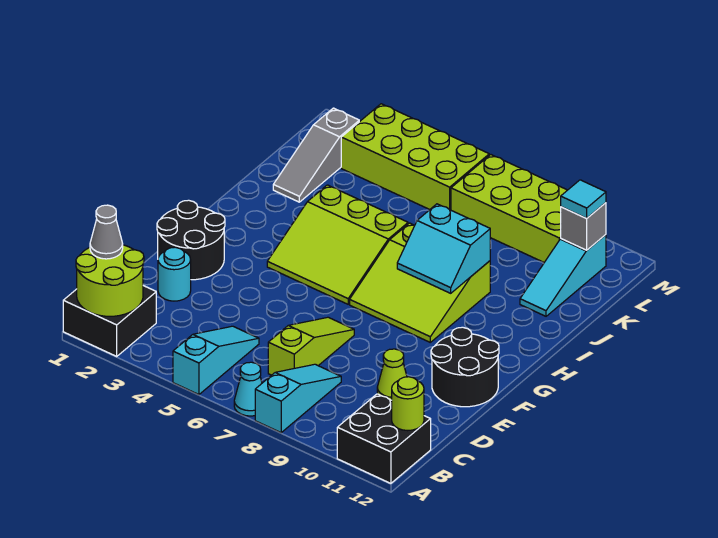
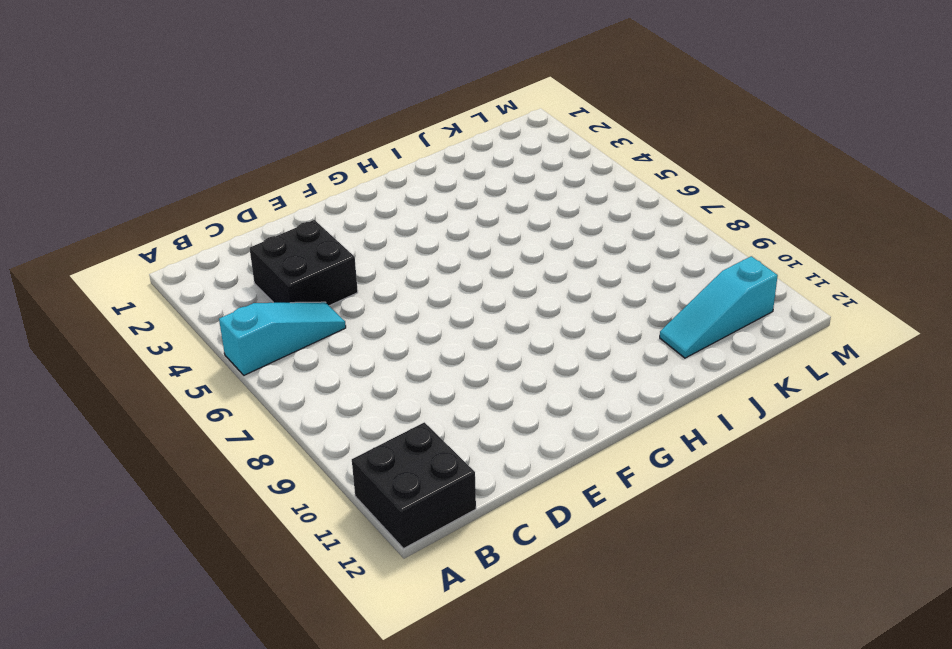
black 2x2 brick [250,220,358,306] -> black 2x2 brick moved to [63,286,156,356]
none -> cyan 1x1 cone [234,362,262,416]
none -> cyan 1x3 slope [255,364,341,433]
none -> lime 1x3 slope [268,317,354,375]

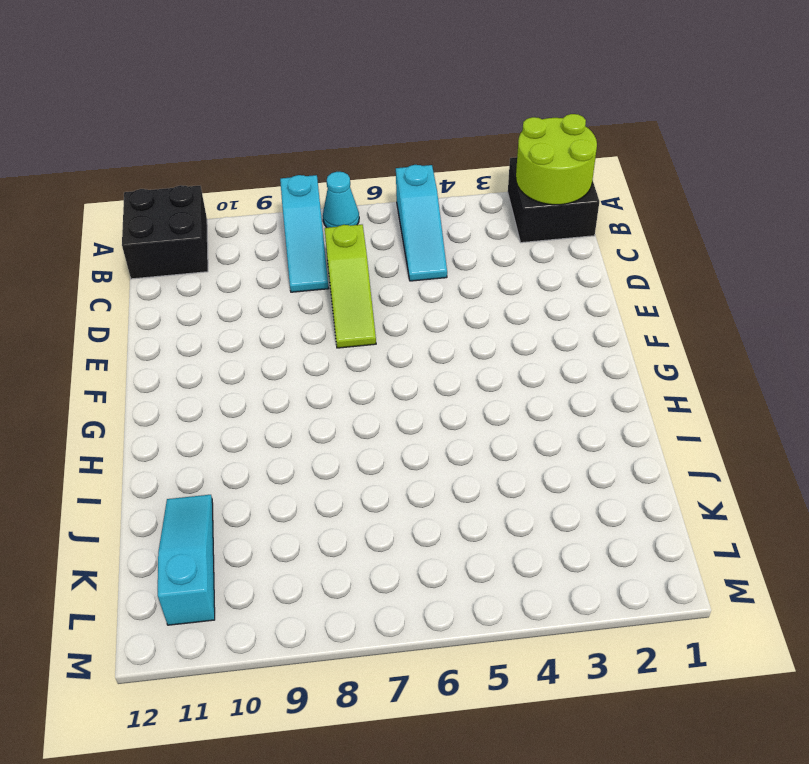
none -> cyan 1x1 round brick [158,247,191,301]
none -> lime 1x1 cone [377,349,407,400]
none -> black 2x2 round brick [157,200,225,280]

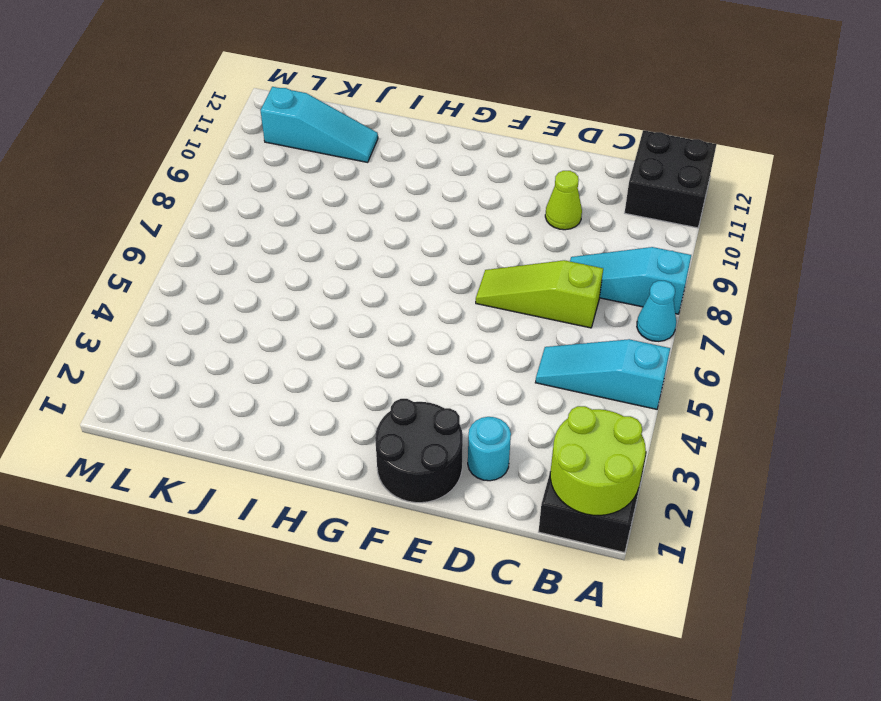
none -> black 2x2 round brick [431,327,499,407]
none -> lime 3x3 slope [267,185,408,304]
none -> lime 3x3 slope [350,223,490,342]

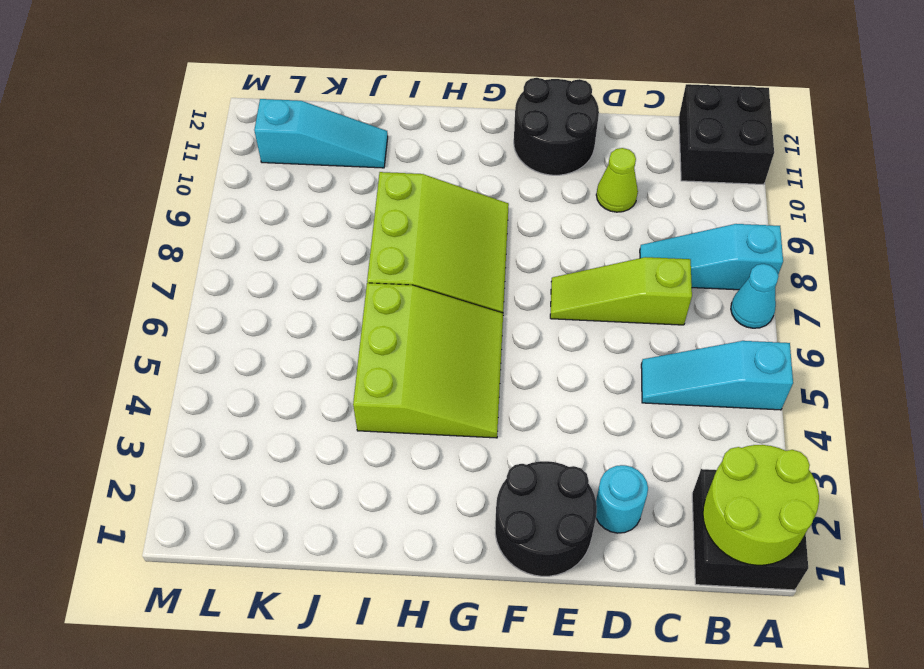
none -> grey 1x3 slope [273,108,359,202]
none -> lime 2x4 brick [341,104,489,210]
none -> lime 2x4 brick [451,155,567,262]

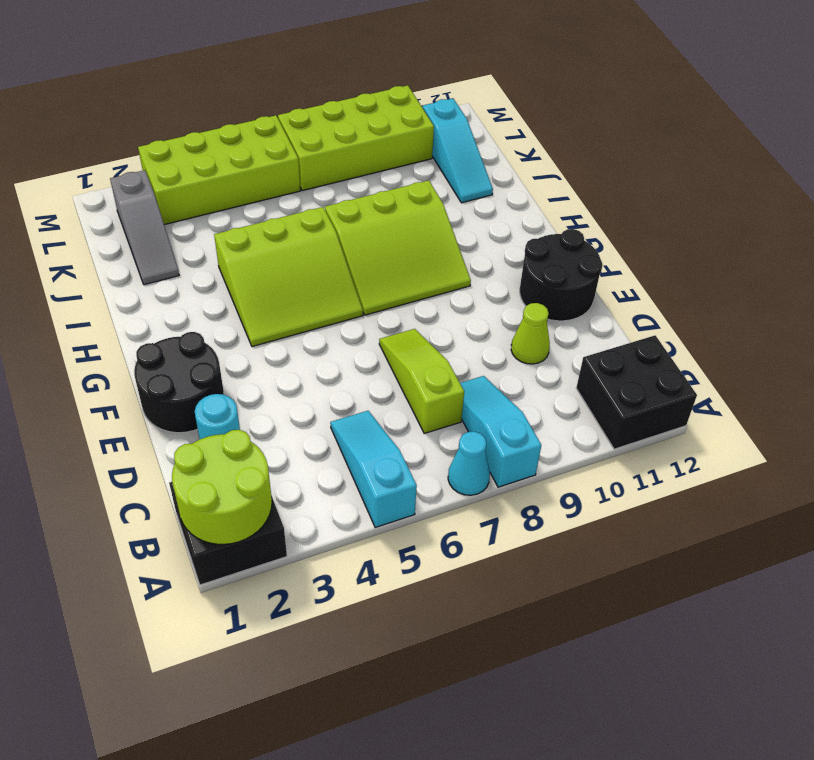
none -> lime 1x1 round brick [392,377,424,431]
none -> cyan 2x2 slope [397,204,490,293]
none -> grey 1x1 brick [561,203,606,250]

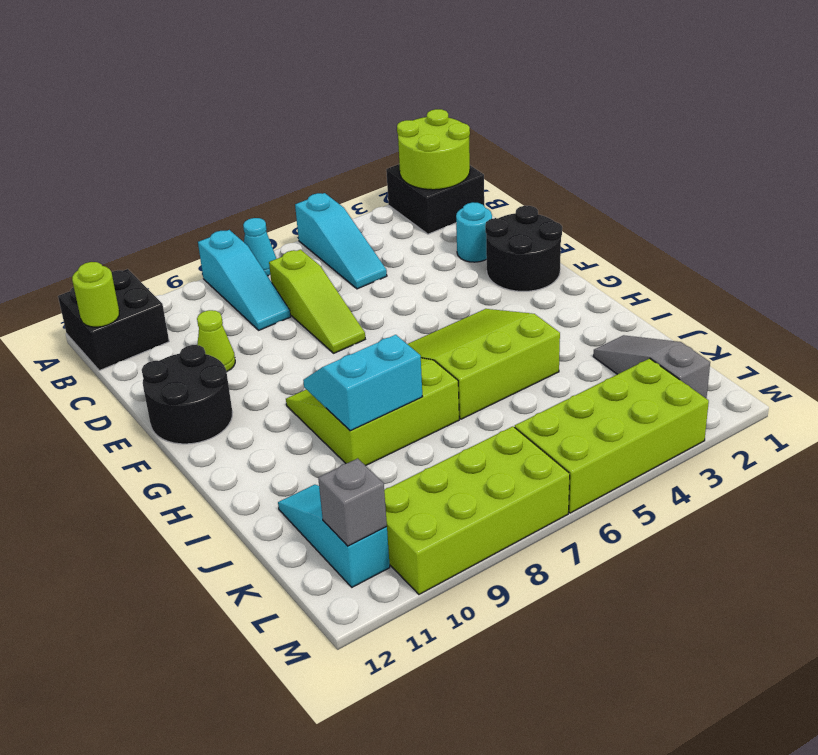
none -> grey 1x1 cone [90,205,123,259]
none -> cyan 1x1 tile [561,180,606,218]

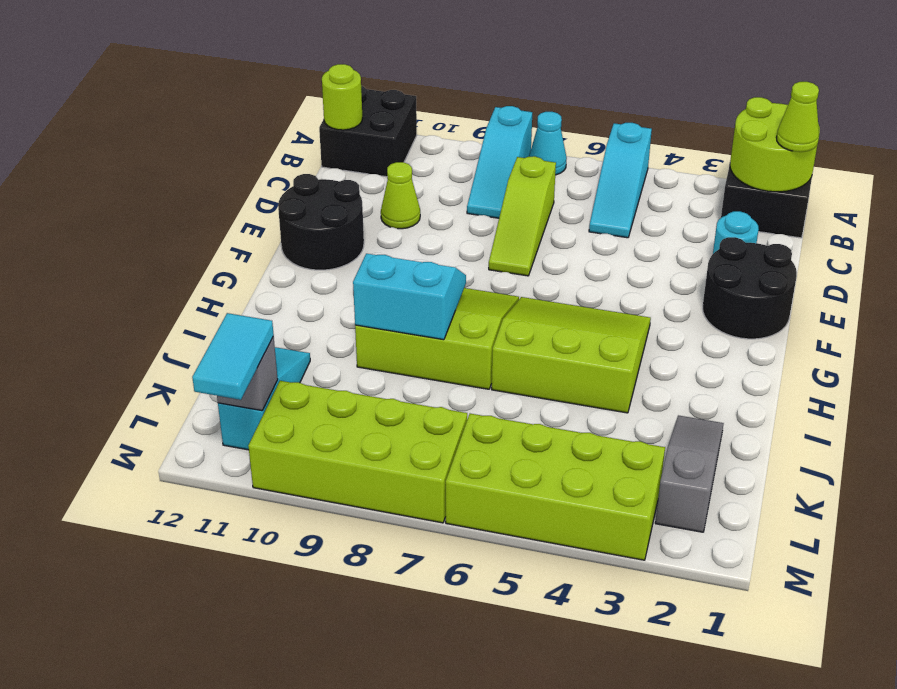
lime 1x1 cone [777,82,819,152] -> grey 1x1 cone [90,205,123,259]
cyan 1x2 tile [192,313,274,400] -> cyan 1x1 tile [561,180,606,218]

